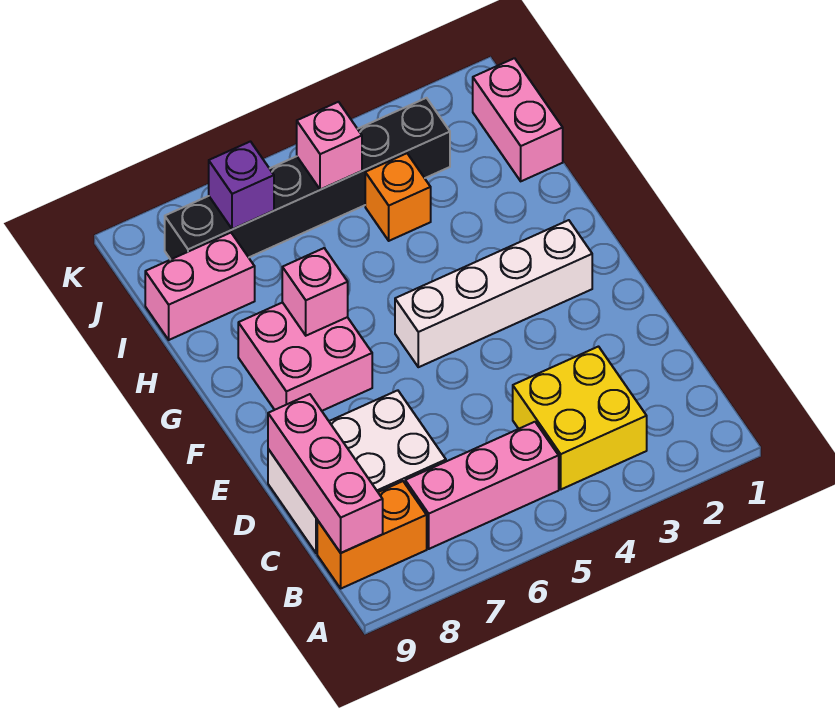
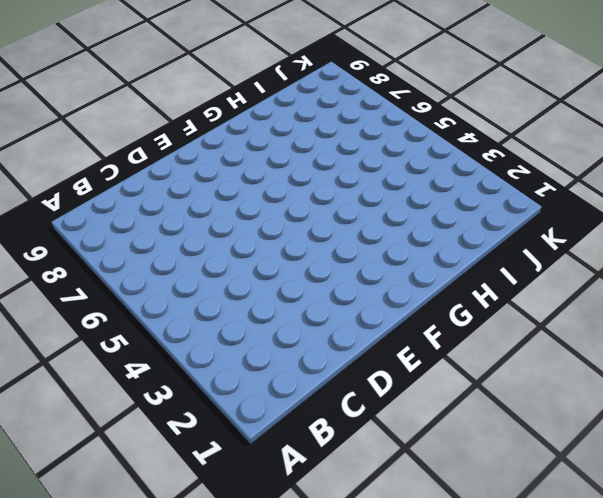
none -> yellow 2x2 brick [513,347,647,489]
none -> pink 1x3 brick [405,422,559,549]
none -> orange 1x2 brick [317,481,427,588]

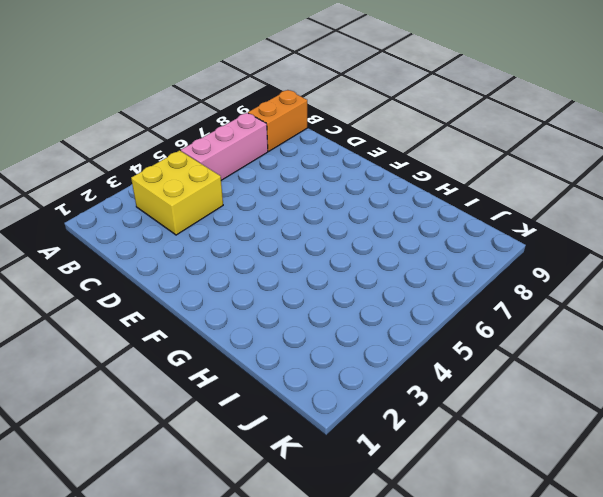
none -> white 2x3 brick [268,390,446,553]
none -> white 1x4 brick [395,220,592,367]
none -> pink 2x2 brick [238,302,372,411]

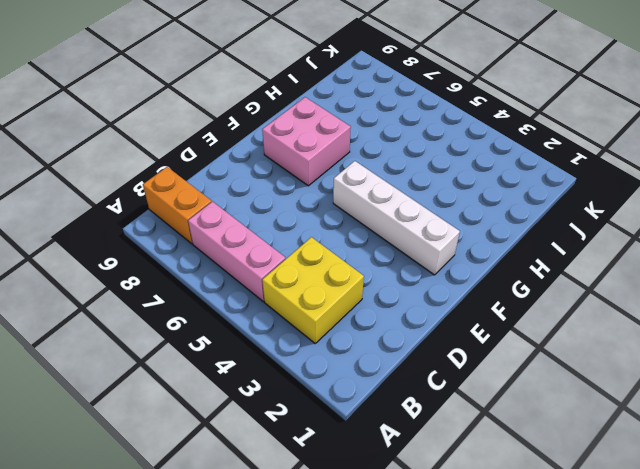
none -> white 2x3 brick [268,390,446,553]
none -> pink 1x2 brick [473,58,563,181]
none -> orange 1x1 brick [365,153,431,241]

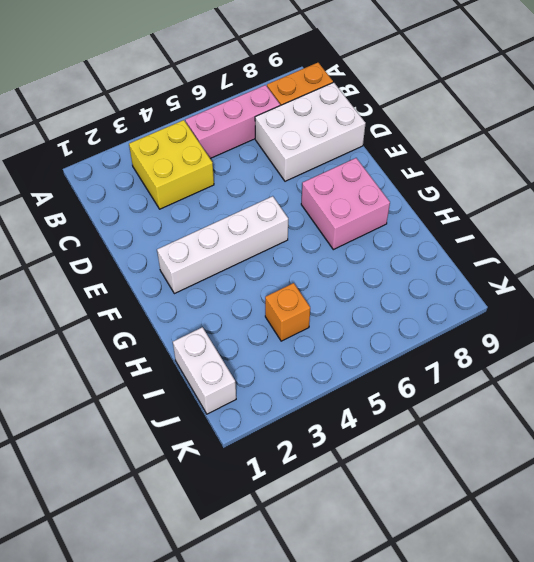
white 1x2 brick [173,327,236,414] -> pink 1x2 brick [473,58,563,181]
none -> pink 1x2 brick [145,233,255,340]
none -> black 1x6 brick [165,98,450,260]
none -> pink 1x3 brick [268,394,383,553]

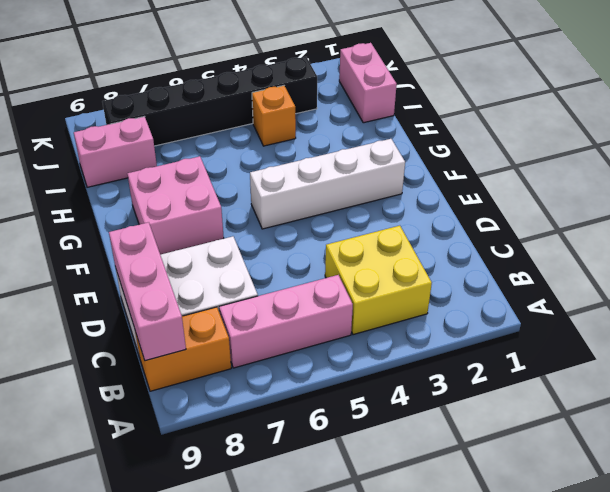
none -> pink 1x1 brick [282,248,348,336]
none -> pink 1x1 brick [297,102,362,190]
none -> purple 1x1 brick [209,142,274,229]

